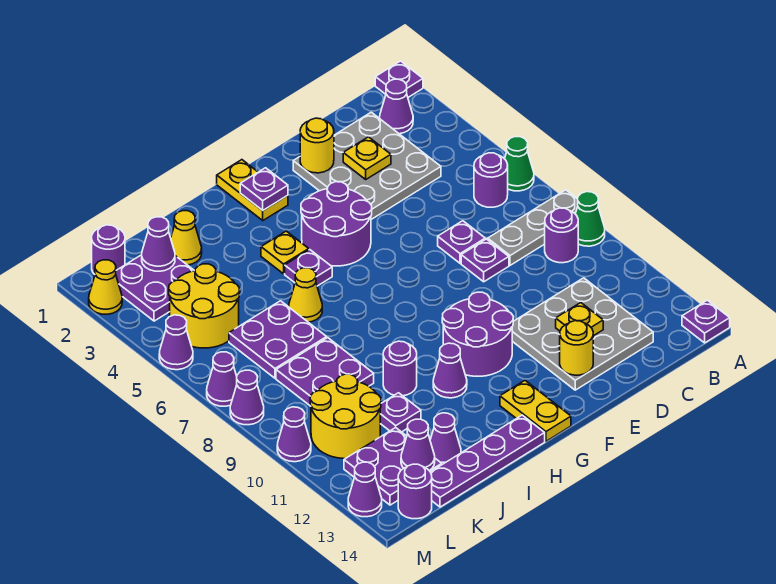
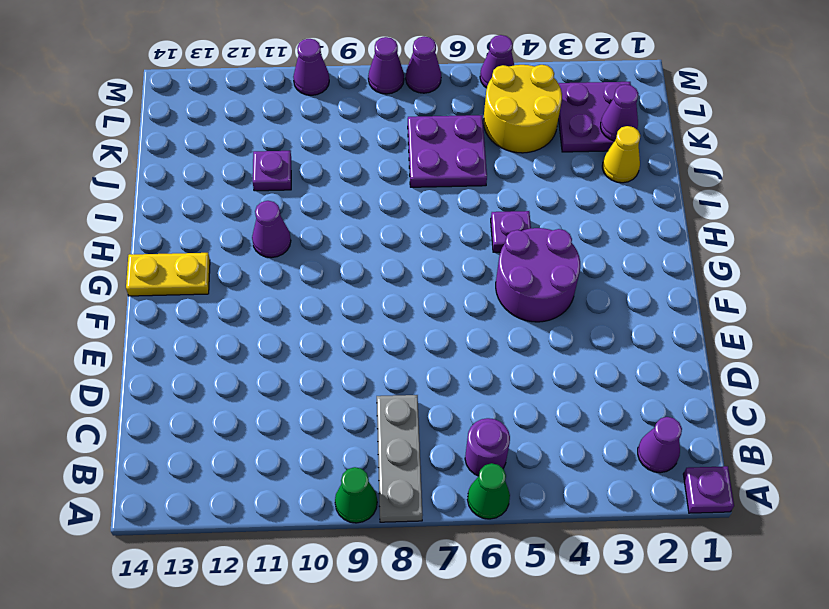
none -> purple 1x1 plate [682,300,730,343]
none -> purple 1x1 round brick [545,208,578,263]
none -> grey 3x3 plate [293,112,441,219]
none -> grey 3x3 plate [512,278,653,390]

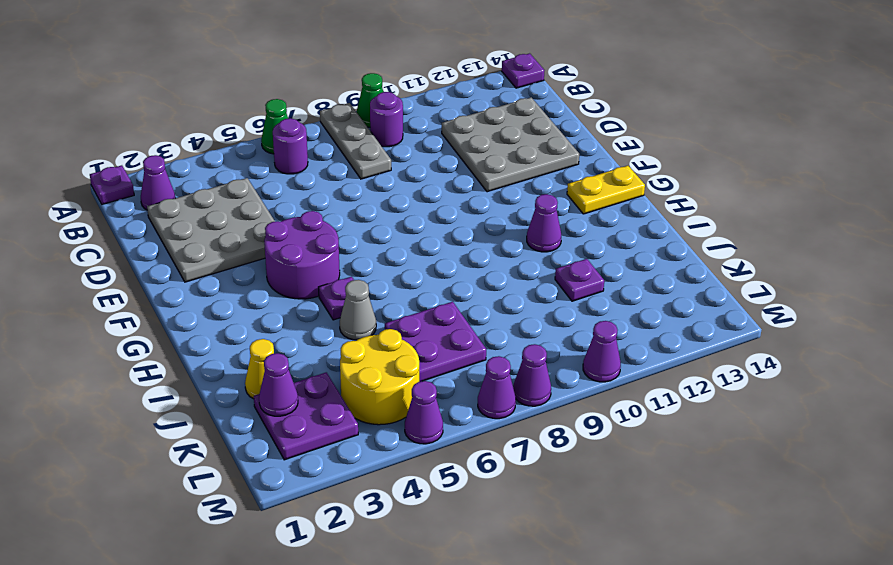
grey 1x1 cone [340,280,376,340] -> none
none -> purple 1x1 plate [438,221,485,263]
none -> purple 1x1 plate [461,239,509,282]
none -> purple 2x2 round brick [442,292,513,376]
none -> yellow 1x2 plate [217,160,288,220]

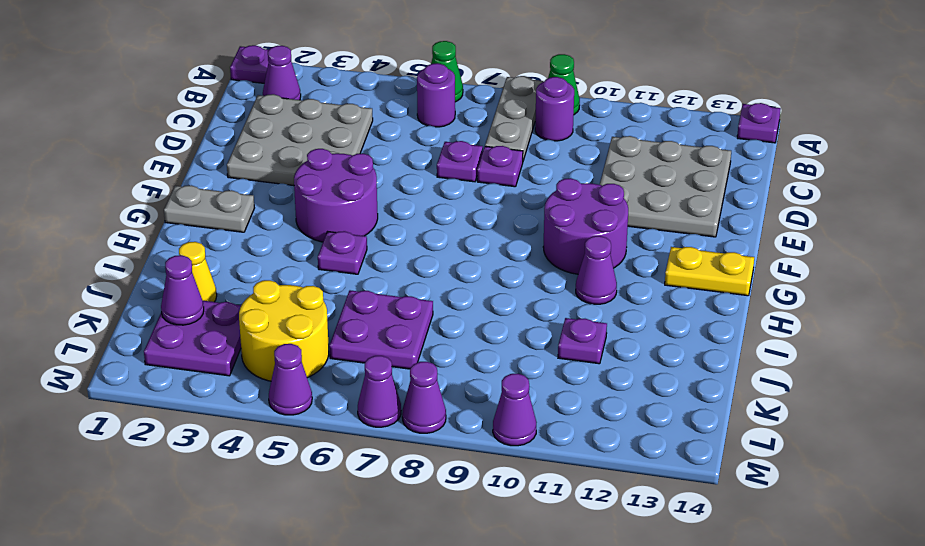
grey 1x2 plate [164,185,254,232] -> yellow 1x2 plate [217,160,288,220]
none -> yellow 1x1 plate [261,231,309,274]
none -> purple 1x4 plate [431,415,545,507]
none -> yellow 1x1 cone [289,268,322,322]
none -> purple 1x1 round brick [383,341,417,396]

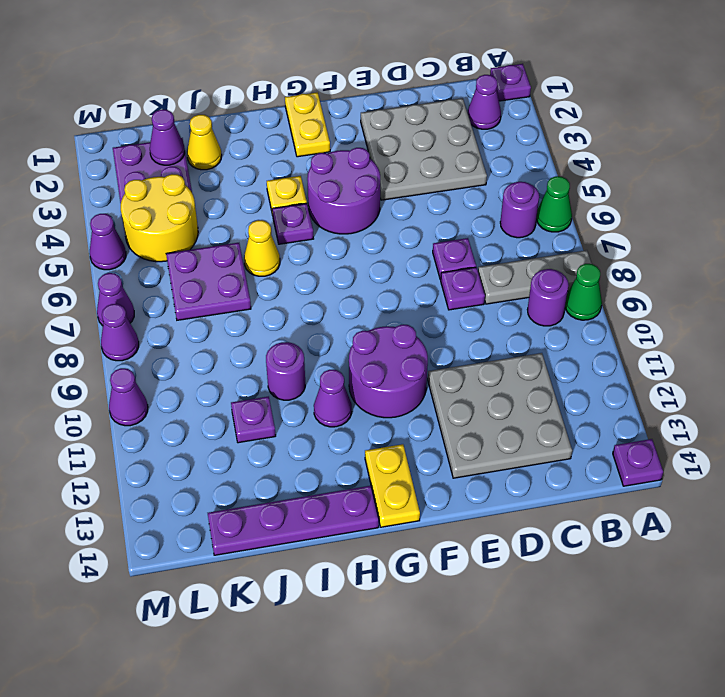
none -> purple 2x2 plate [276,338,374,406]
none -> purple 1x1 cone [430,413,461,464]
none -> yellow 2x2 round brick [310,374,381,459]
none -> purple 2x2 plate [344,428,442,505]

